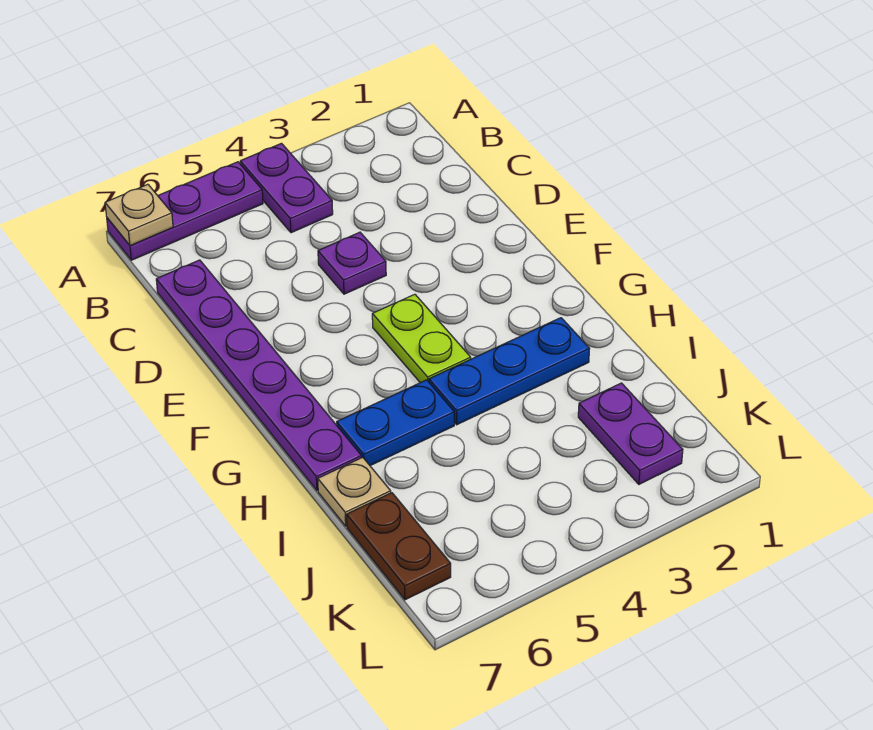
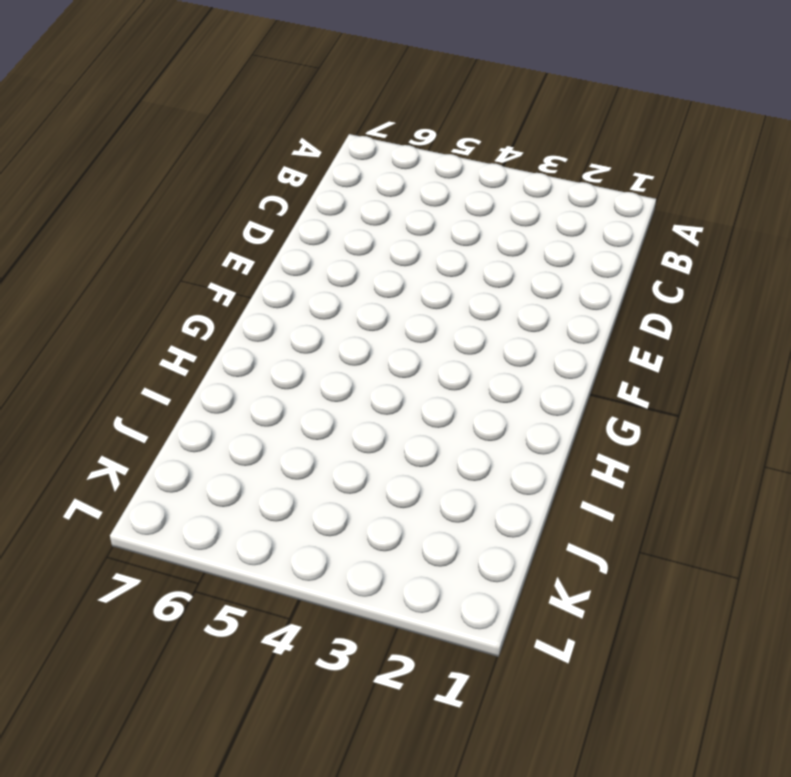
none -> purple 1x2 plate [240,143,333,233]
none -> purple 1x3 plate [107,162,263,260]

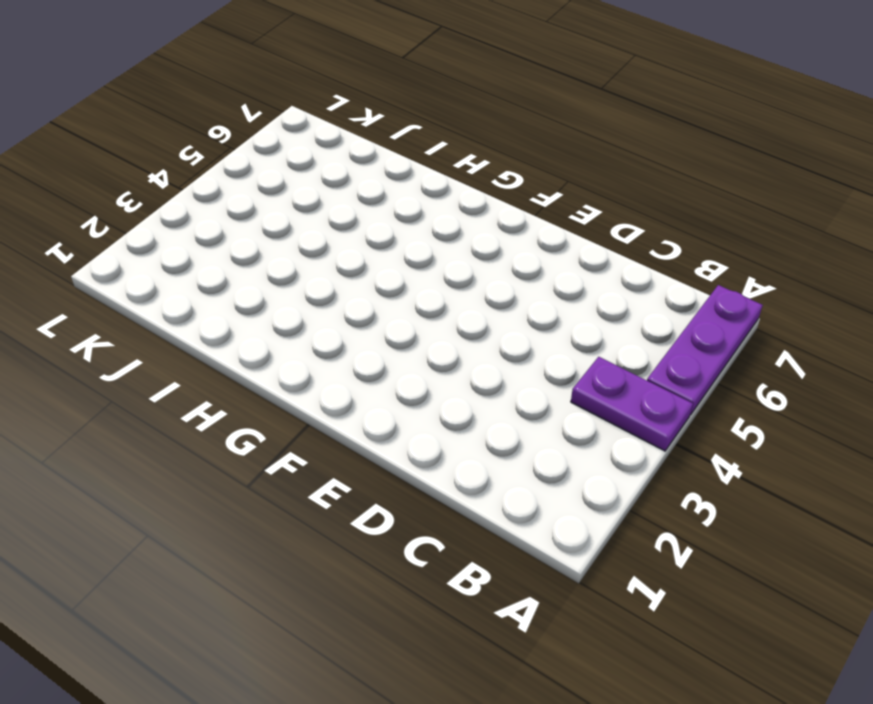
none -> purple 1x6 plate [156,260,362,491]
none -> purple 1x1 plate [318,232,386,294]

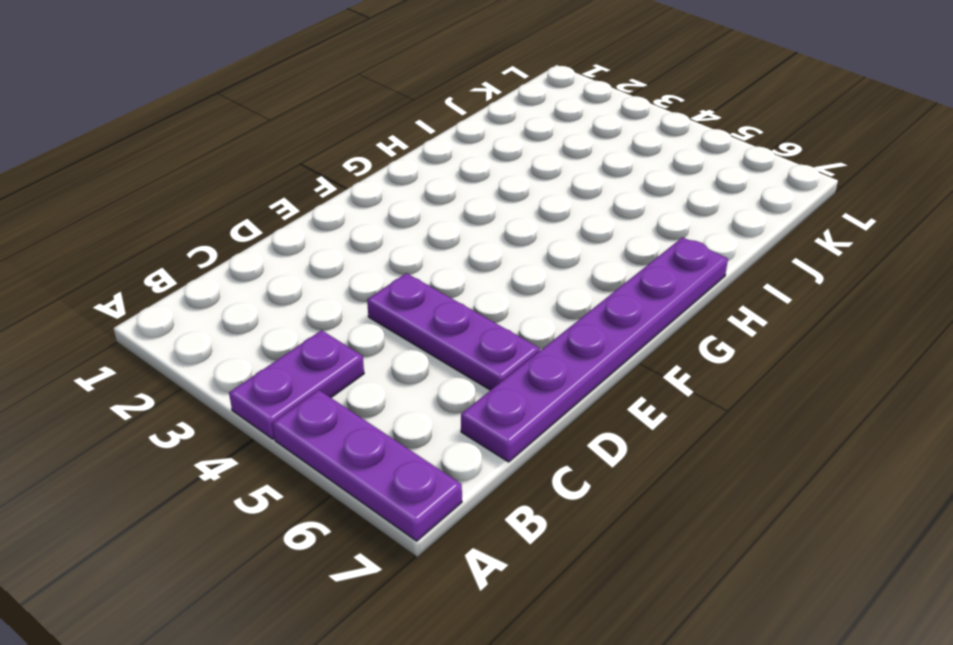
purple 1x3 plate [367,273,540,390] -> purple 1x1 plate [318,232,386,294]
none -> lime 1x2 plate [372,294,471,383]
none -> blue 1x3 plate [429,318,590,425]

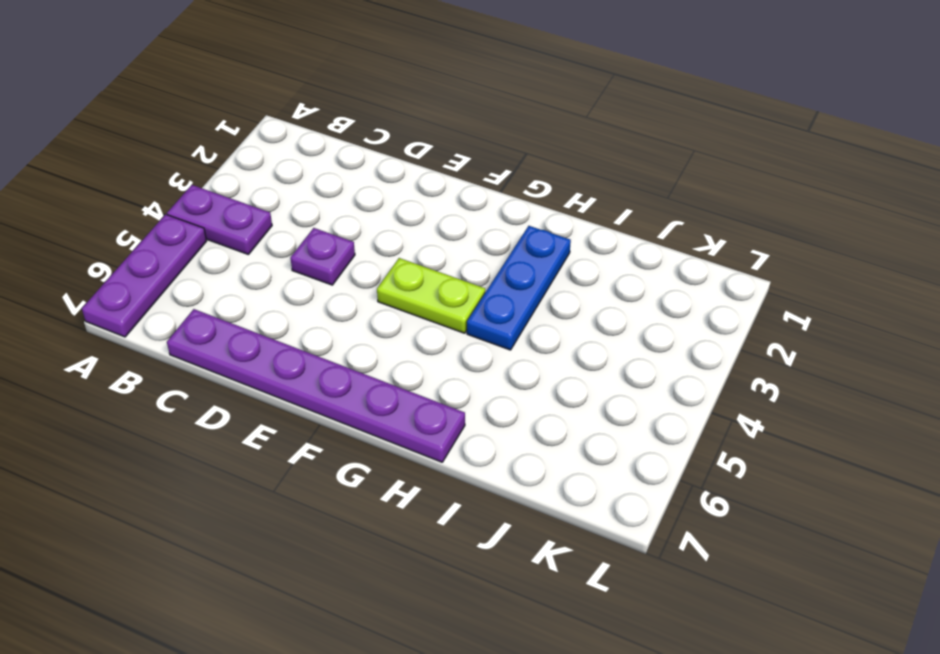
none -> blue 1x2 plate [337,380,454,466]
none -> tan 1x1 plate [318,457,391,526]

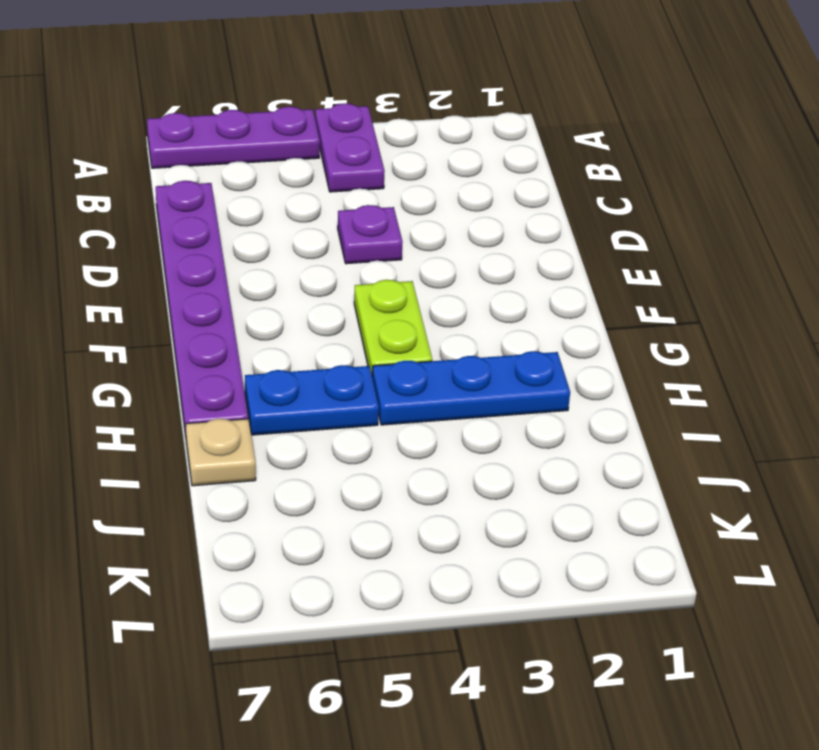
none -> purple 1x2 plate [578,383,683,484]
none -> brown 1x2 plate [347,493,451,600]

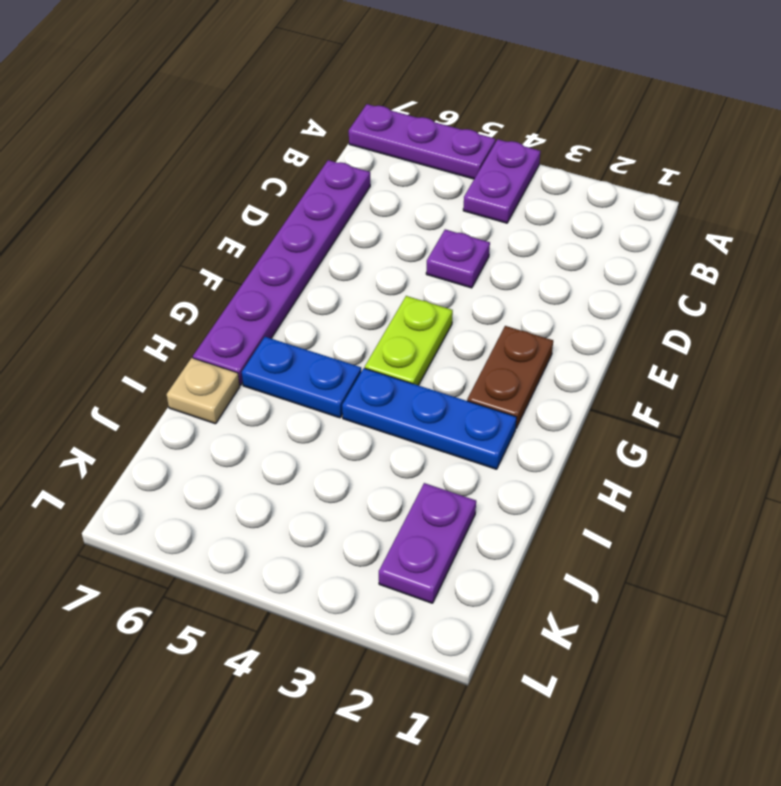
brown 1x2 plate [467,326,553,428] -> brown 1x2 plate moved to [347,493,451,600]
none -> tan 1x1 plate [105,184,173,246]

